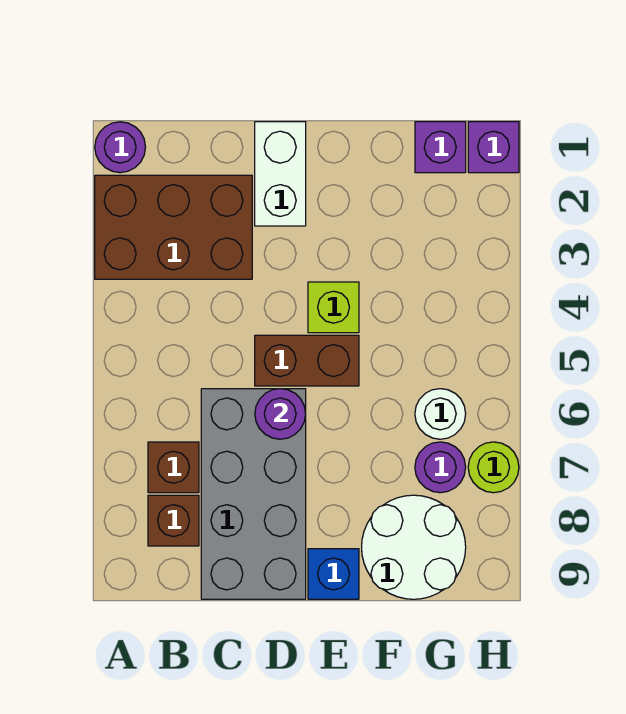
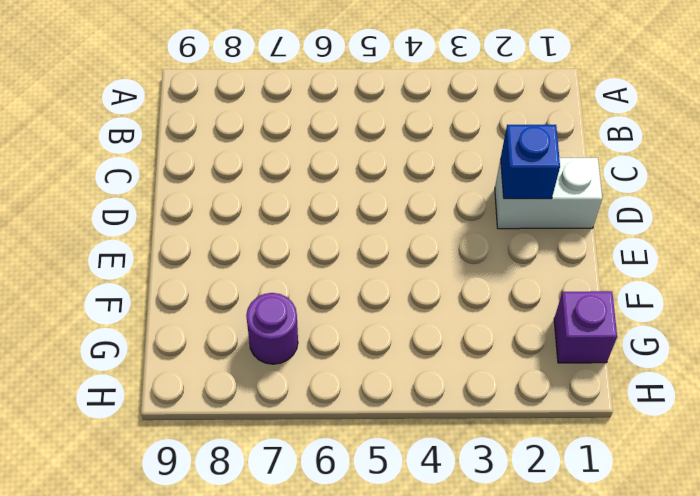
blue 1x1 brick [501,125,560,199] -> blue 1x1 brick moved to [308,549,359,599]
none -> purple 1x1 round brick [95,122,146,173]
none -> brown 2x3 brick [95,175,252,279]
none -> brown 1x1 brick [148,442,199,493]

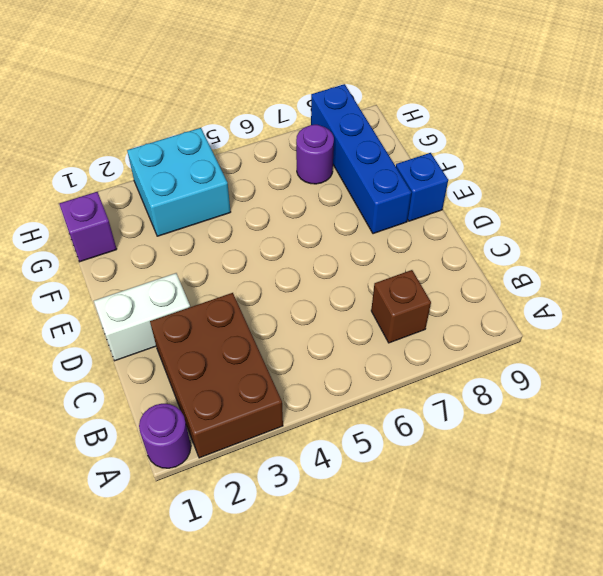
blue 1x4 brick [311,84,412,234] -> white 2x2 round brick [362,495,466,599]
cyan 2x2 brick [127,128,231,236] -> none
none -> brown 1x1 brick [148,495,199,546]
none -> grey 2x4 brick [201,389,306,599]
none -> brown 1x2 brick [255,335,359,386]

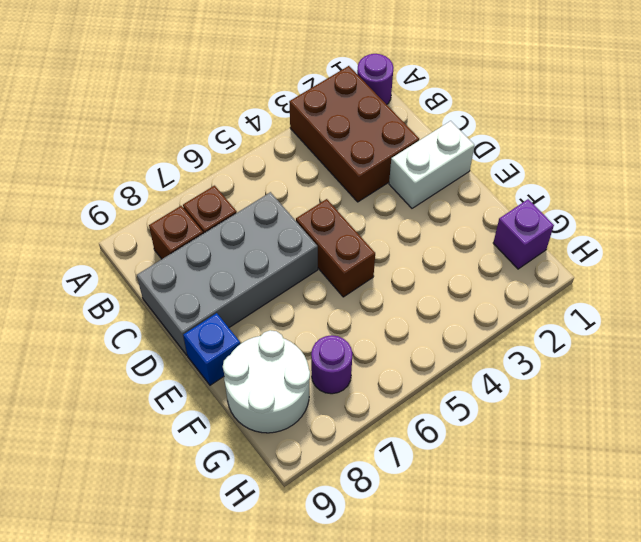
none -> lime 1x1 brick [308,282,359,333]
none -> white 1x1 round brick [415,389,466,439]
none -> purple 1x1 brick [468,122,519,173]

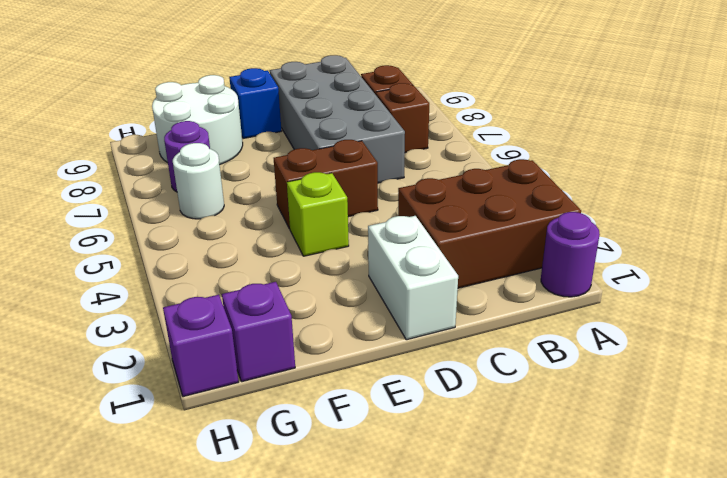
none -> lime 1x1 round brick [468,442,519,493]
none -> purple 1x1 round brick [255,389,306,439]

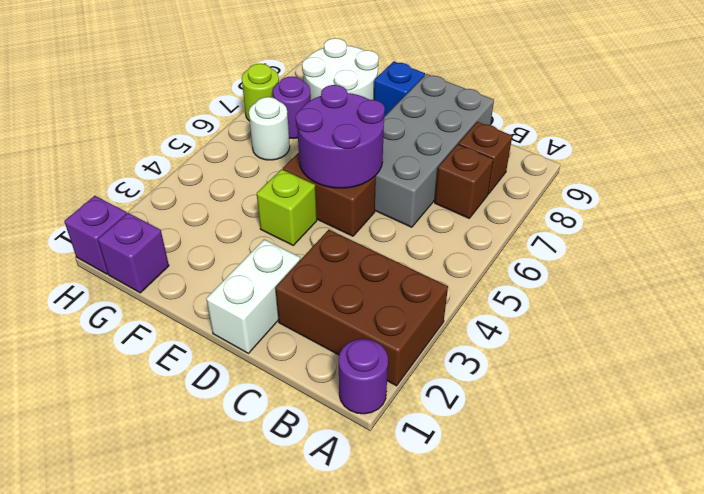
purple 2x2 round brick [296,85,385,188] -> purple 1x1 round brick [255,389,306,439]

